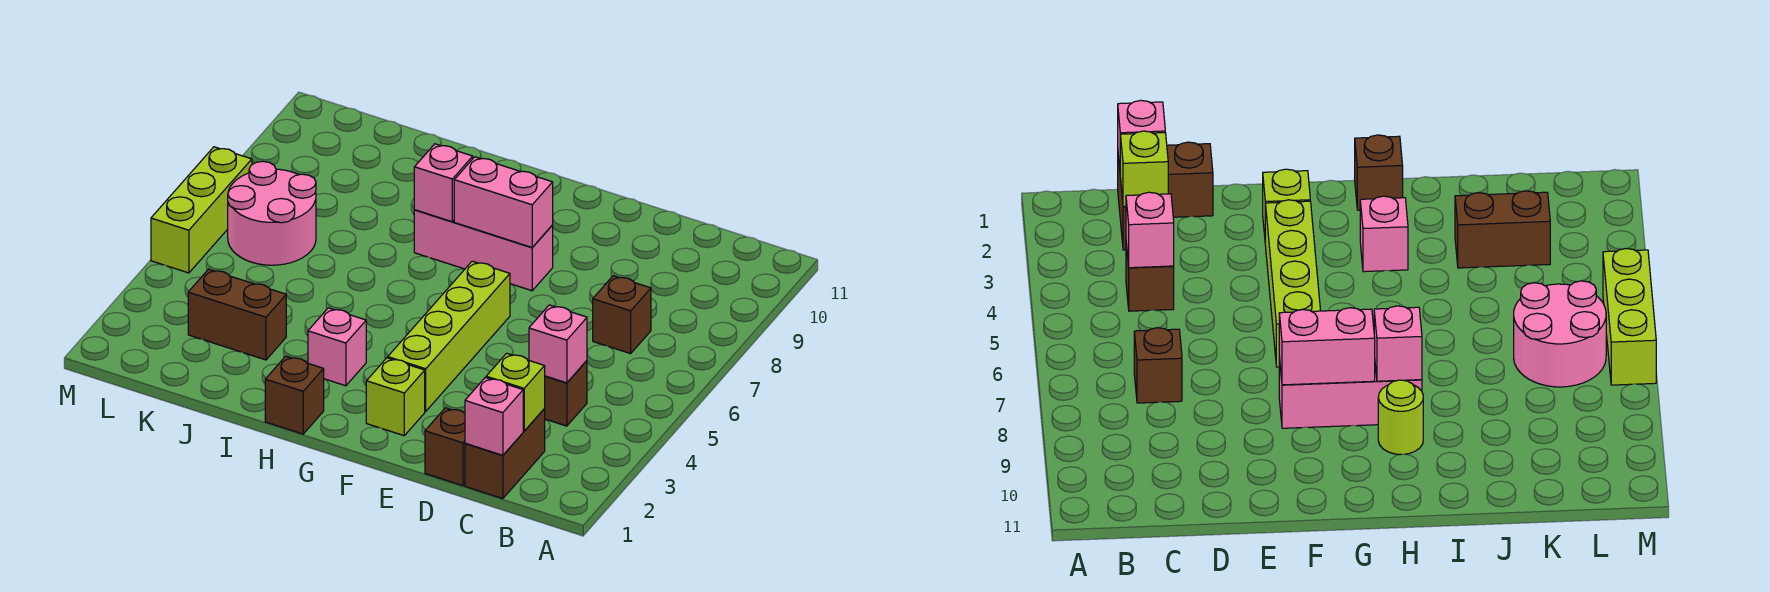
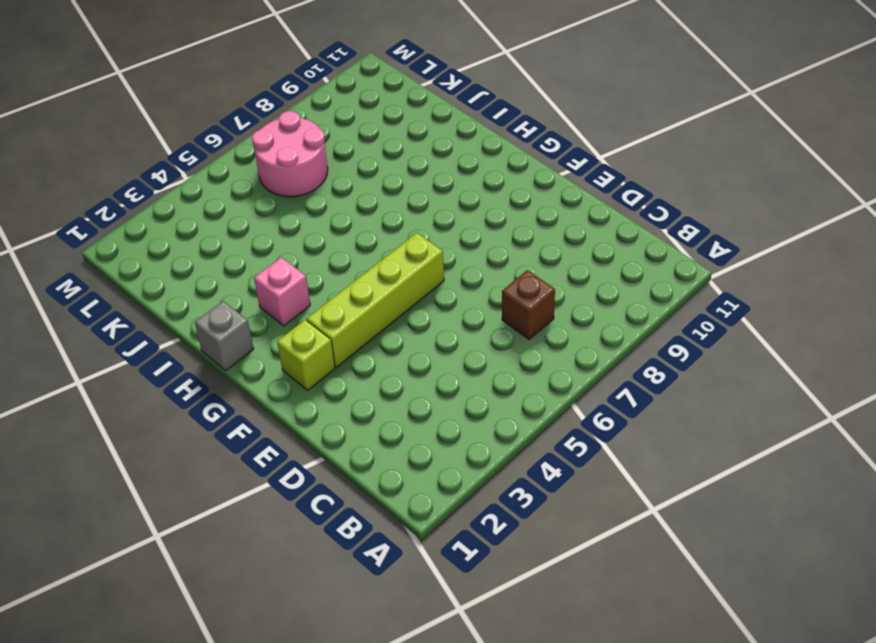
grey 1x1 brick [195,301,254,371] -> brown 1x1 brick [265,356,324,434]
none -> brown 1x2 brick [465,409,545,499]
none -> brown 1x1 brick [544,361,587,426]
none -> brown 1x1 brick [425,408,465,486]

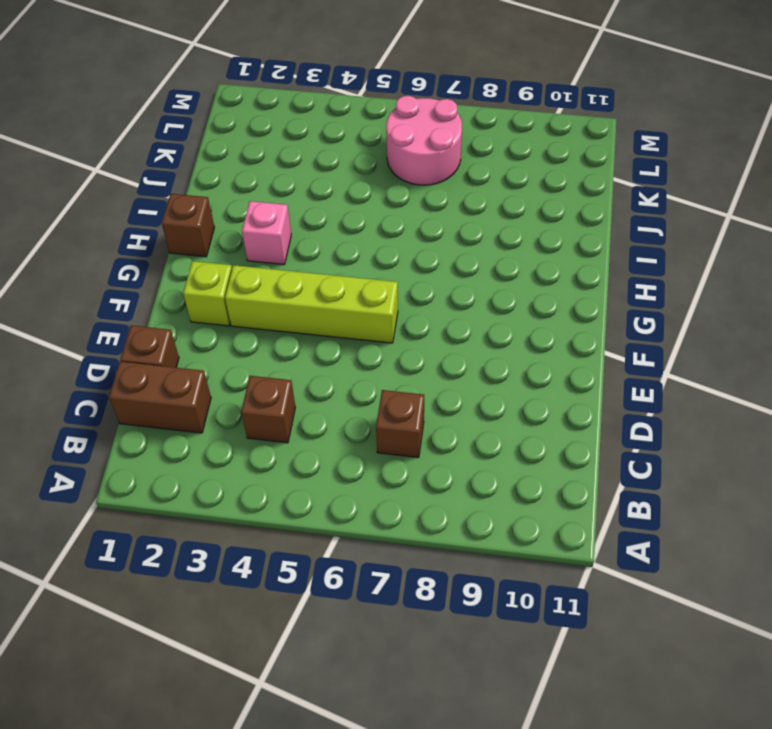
none -> pink 1x3 brick [414,210,553,291]
none -> lime 1x1 round brick [1378,380,1423,454]
none -> brown 1x2 brick [188,269,286,360]

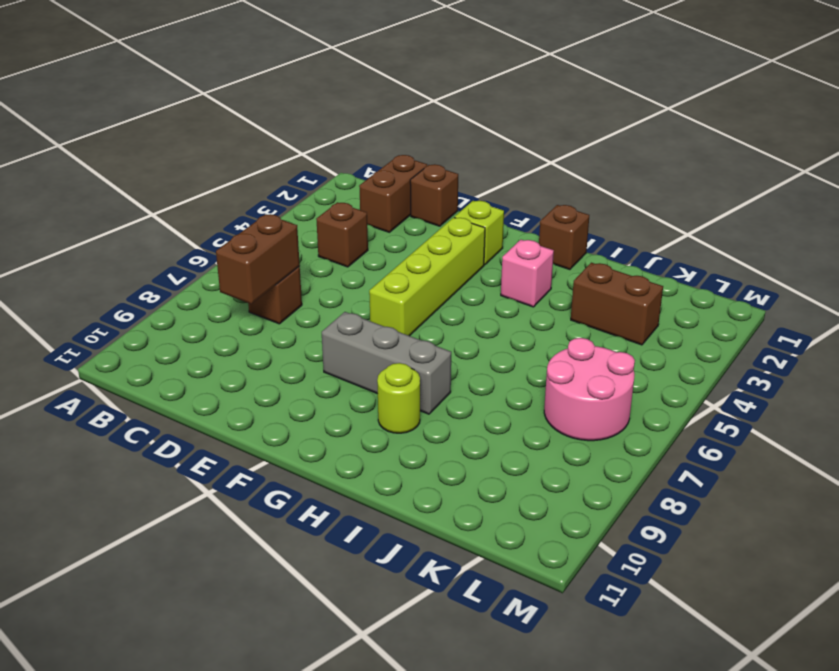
brown 1x2 brick [216,214,300,304] -> none
grey 1x3 brick [322,312,451,414] -> pink 1x3 brick [414,210,553,291]
none -> lime 1x3 brick [151,147,252,273]
none -> pink 1x1 brick [465,378,523,455]
none -> lime 1x1 brick [486,353,545,431]

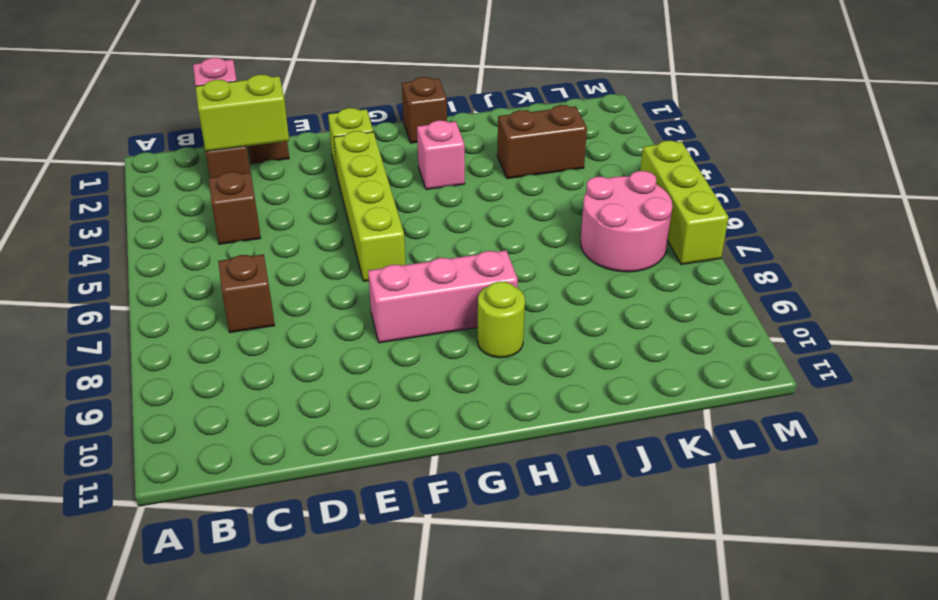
lime 1x2 brick [196,75,289,151] -> lime 1x1 brick [486,353,545,431]
none -> pink 1x1 brick [529,305,587,383]
none -> pink 1x2 brick [454,157,553,248]
none -> pink 1x1 brick [414,144,473,222]

